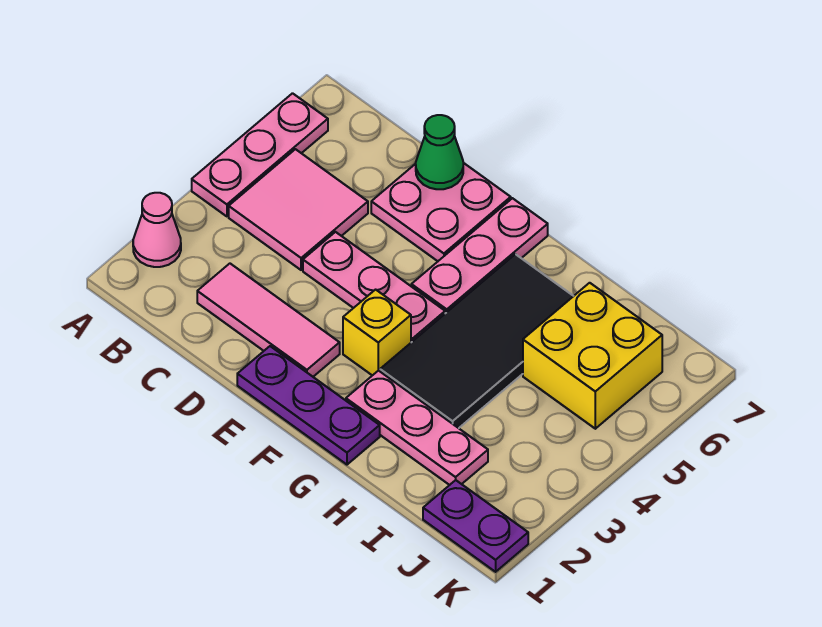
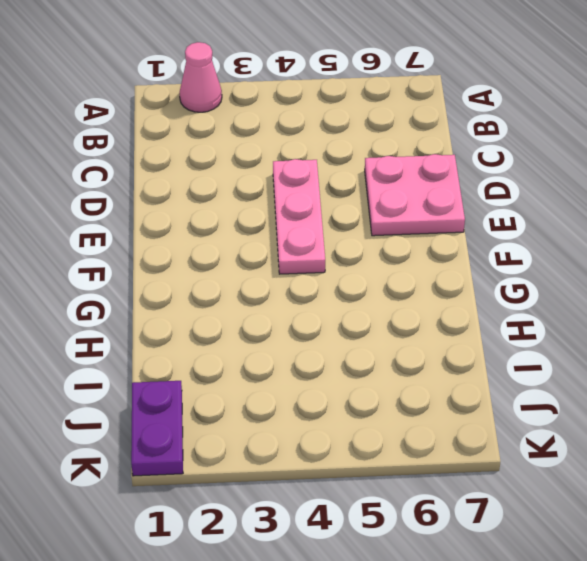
none -> pink 1x3 plate [192,93,328,216]
none -> pink 2x2 tile [229,149,368,270]
none -> pink 1x3 tile [197,264,340,377]

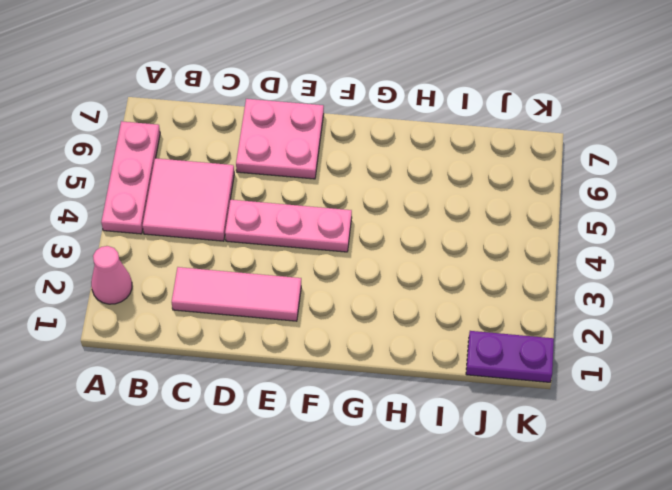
none -> purple 1x3 plate [237,346,380,465]
none -> yellow 1x1 brick [343,290,411,375]
none -> pink 1x3 plate [411,198,548,313]

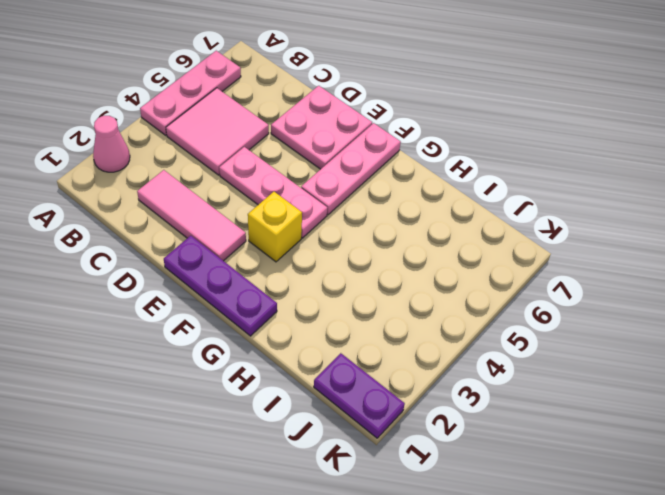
none -> pink 1x3 plate [346,370,488,485]
none -> black 2x4 tile [380,254,573,428]
none -> yellow 2x2 brick [523,283,662,429]

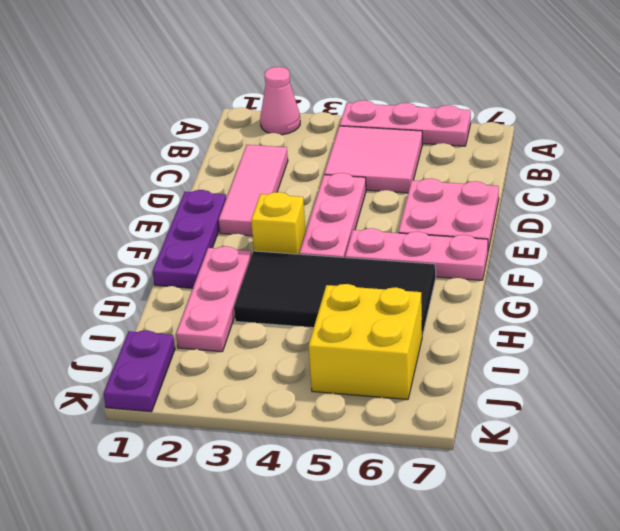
none -> green 1x1 cone [416,115,463,189]

